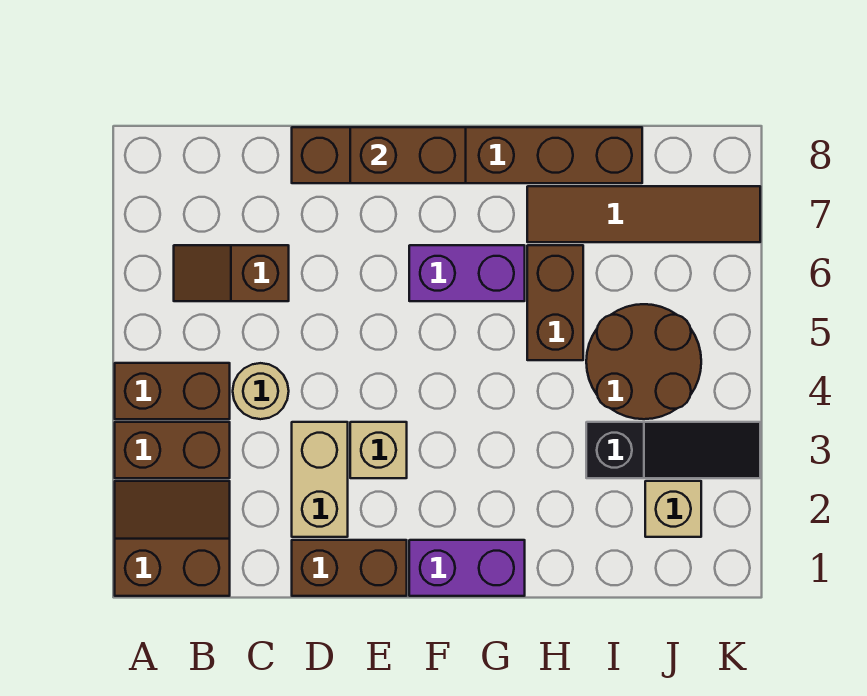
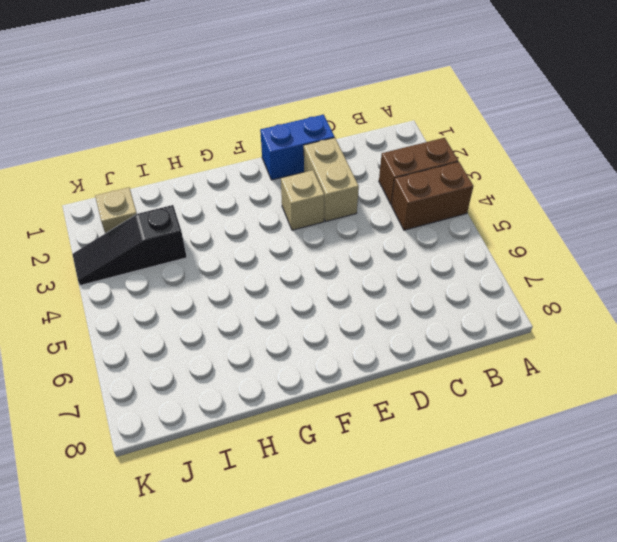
blue 1x2 brick [260,114,335,180] -> brown 1x2 brick [292,540,407,596]
none -> brown 2x2 slope [115,481,230,596]
none -> brown 1x2 slope [174,245,289,301]
none -> tan 1x1 round brick [233,363,289,419]

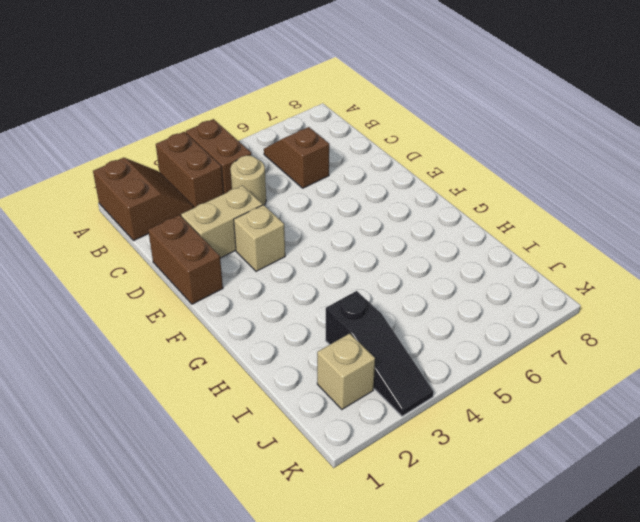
none -> brown 1x6 brick [292,127,642,183]
none -> purple 1x2 brick [409,540,525,596]
none -> purple 1x2 brick [409,245,525,301]

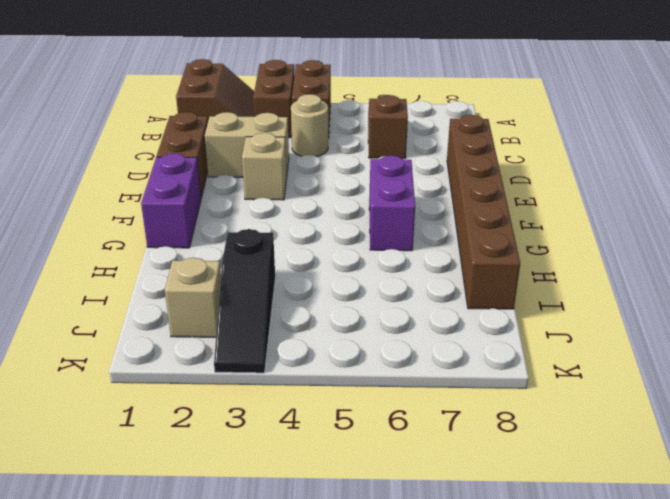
none -> brown 1x2 brick [527,245,583,360]
none -> brown 1x4 tile [527,186,760,242]
none -> brown 2x2 round brick [586,304,701,419]

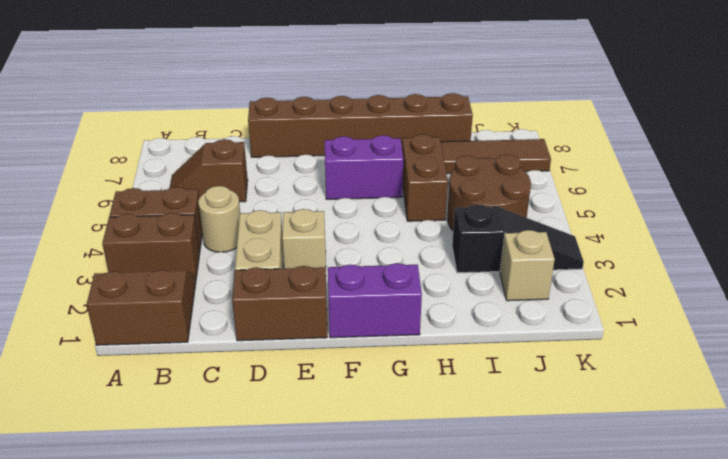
none -> brown 1x2 brick [350,127,466,183]

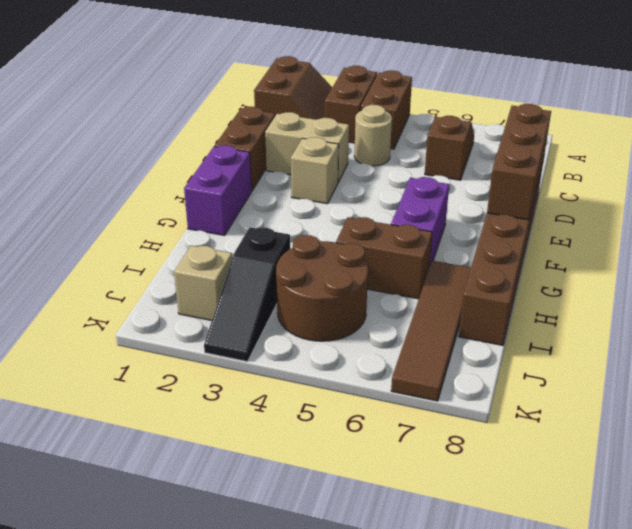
brown 1x3 brick [487,104,551,220] -> brown 1x2 brick [350,127,466,183]

